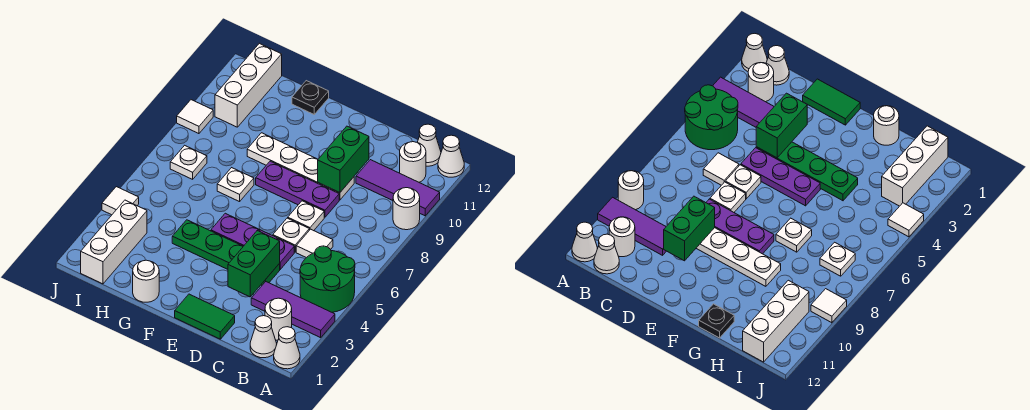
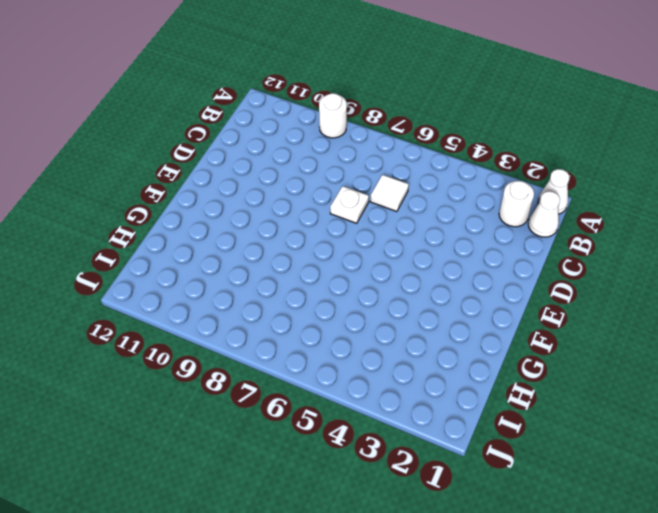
none -> purple 1x3 tile [251,282,335,338]
none -> green 2x2 round brick [300,246,355,312]
none -> purple 1x3 tile [356,160,440,216]

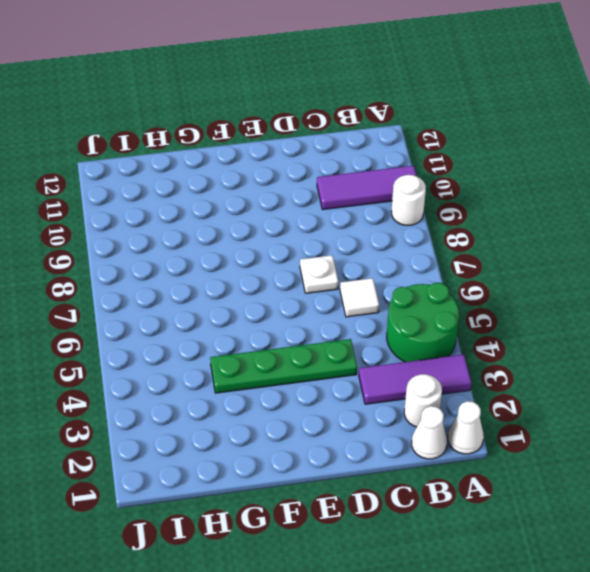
none -> white 1x1 cone [438,135,464,177]
none -> white 1x1 round brick [400,142,426,182]
none -> white 1x1 cone [417,124,441,166]

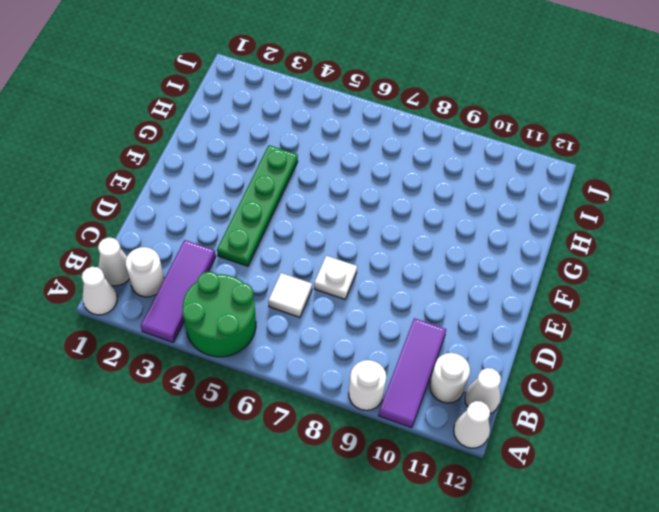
none -> green 1x2 tile [175,294,235,339]
none -> purple 1x3 plate [211,213,294,269]
none -> white 1x1 plate [273,218,309,252]

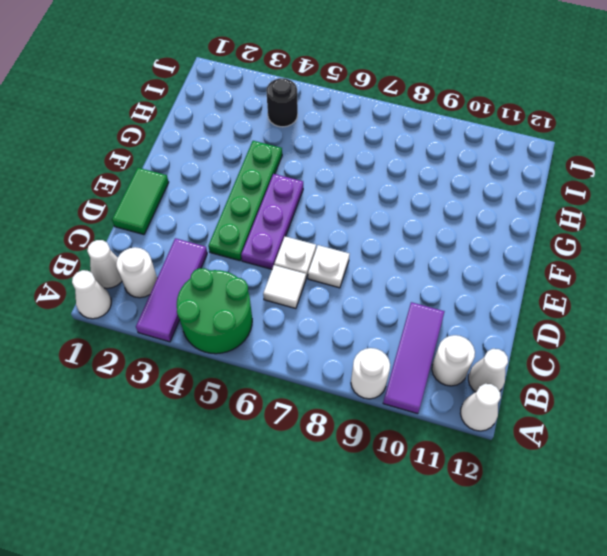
black 1x1 round brick [266,78,298,127] -> none
none -> purple 1x3 plate [256,161,339,217]
none -> white 1x4 plate [247,133,354,200]
none -> white 1x1 round brick [133,260,159,302]

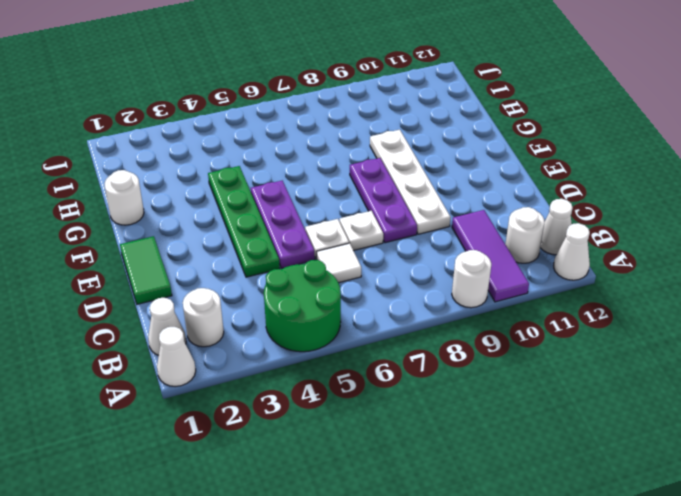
none -> purple 1x3 tile [251,282,335,338]
none -> white 1x1 plate [217,168,254,202]
none -> black 1x1 plate [292,81,329,114]

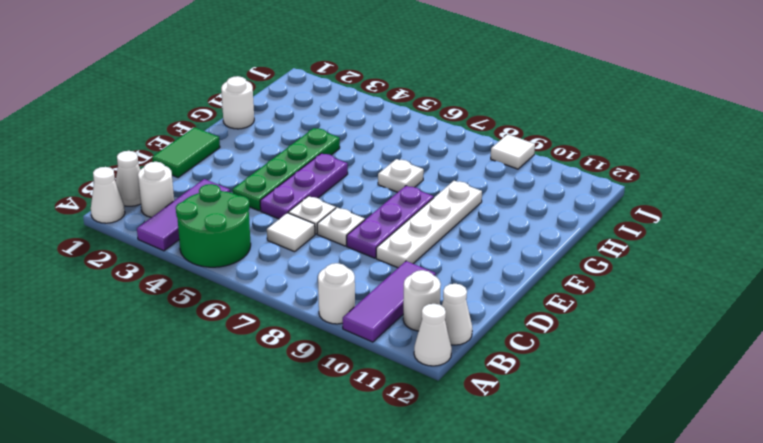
none -> black 1x1 plate [292,81,329,114]
none -> white 1x3 brick [81,200,147,284]
none -> white 1x1 plate [170,145,207,179]

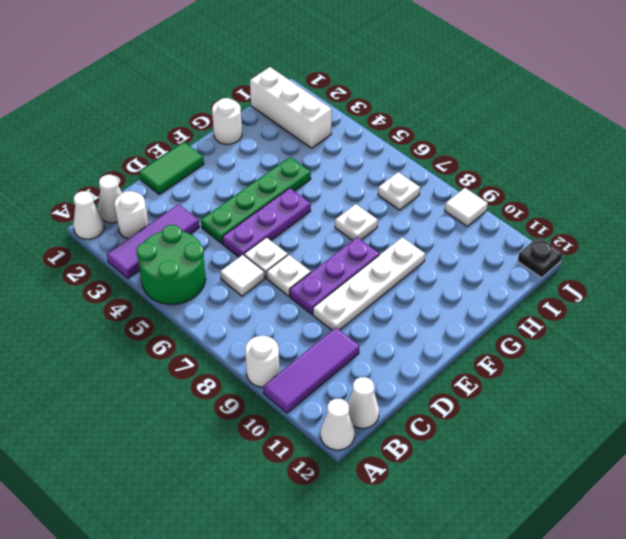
black 1x1 plate [518,237,562,278] -> black 1x1 plate moved to [292,81,329,114]
none -> white 1x1 round brick [400,142,426,182]
none -> white 1x3 brick [215,43,282,127]
none -> white 1x1 tile [102,187,139,215]

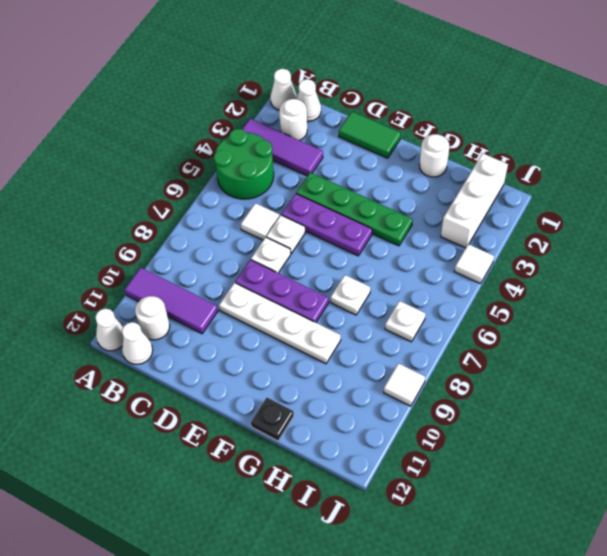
none -> white 1x1 round brick [393,188,420,230]
none -> white 1x3 brick [215,43,282,127]
none -> green 1x2 brick [228,231,280,297]

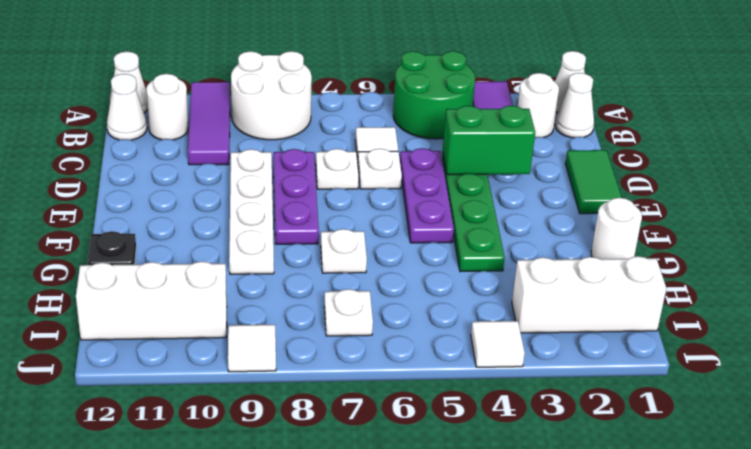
white 2x2 round brick [231,51,312,140] -> white 1x1 round brick [393,188,420,230]
none -> green 1x2 brick [318,126,369,193]

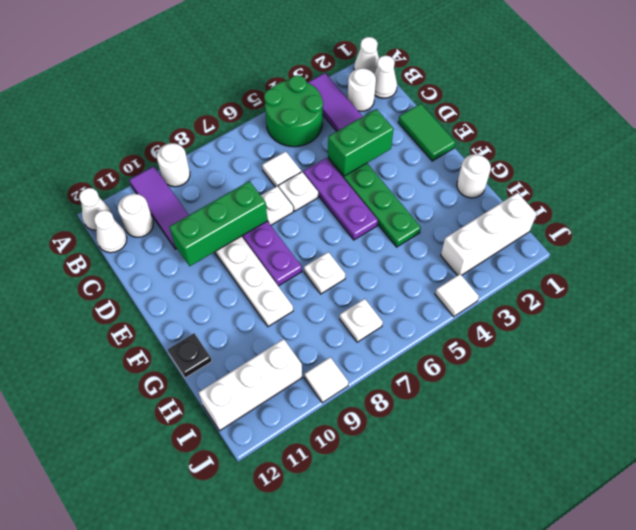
green 1x3 brick [170,181,268,266] -> green 1x2 brick [318,126,369,193]

